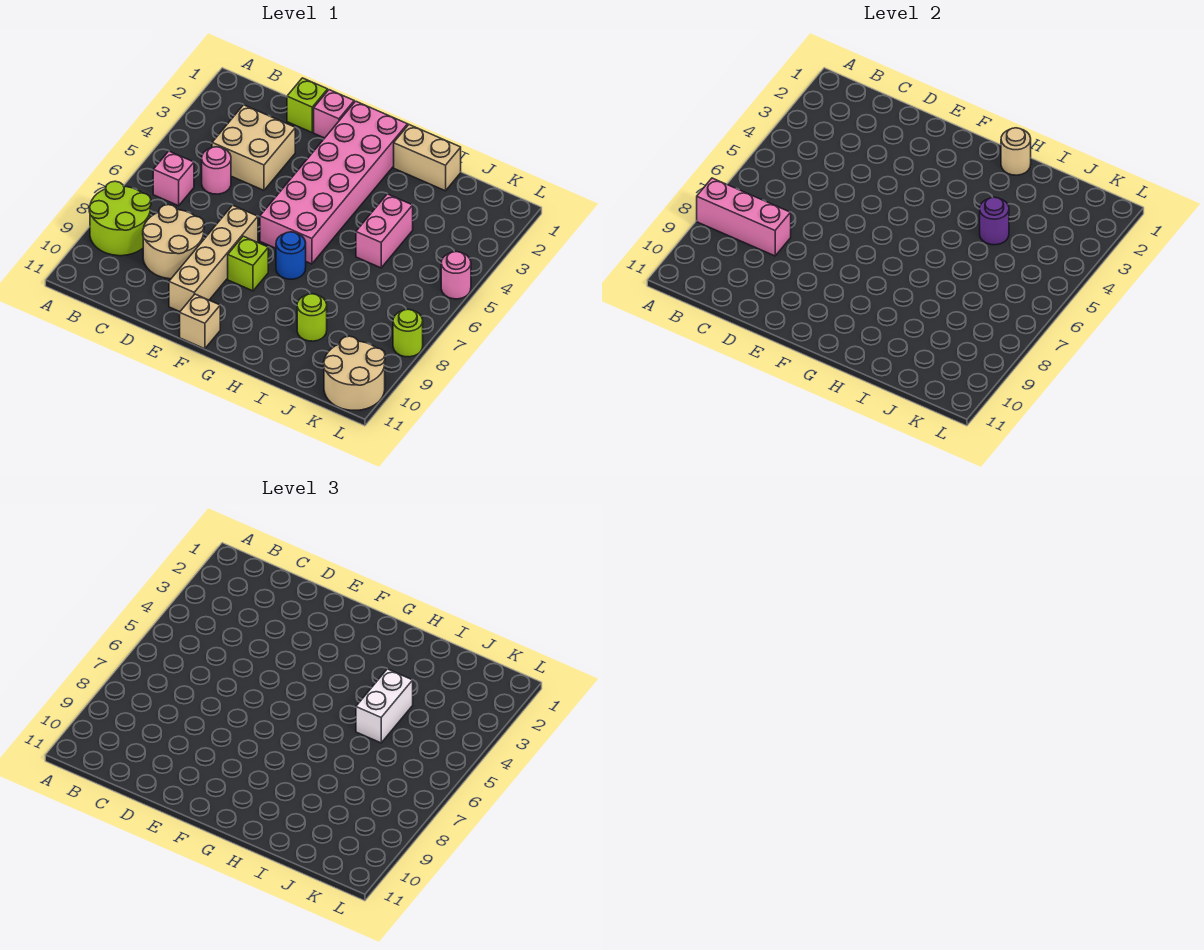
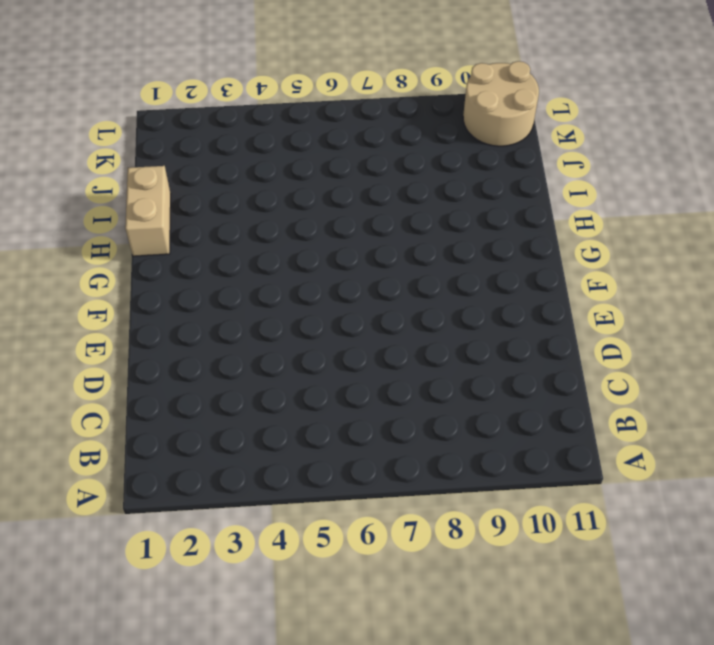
none -> lime 2x2 round brick [89,181,151,256]
none -> pink 1x1 brick [153,151,194,206]
none -> tan 2x2 brick [212,105,295,190]

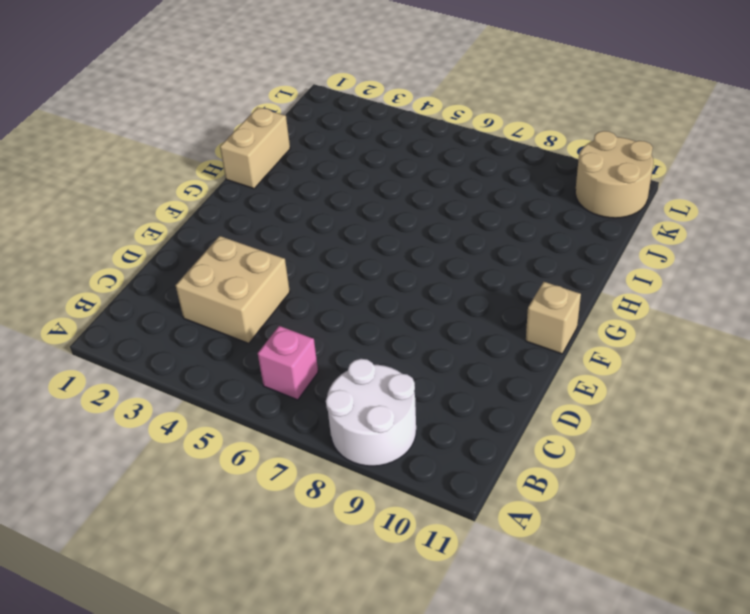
white 2x2 round brick [326,359,416,466] -> lime 2x2 round brick [89,181,151,256]
none -> pink 1x1 round brick [202,147,231,194]
none -> tan 2x2 round brick [143,205,204,279]
none -> lime 1x1 brick [287,78,328,132]

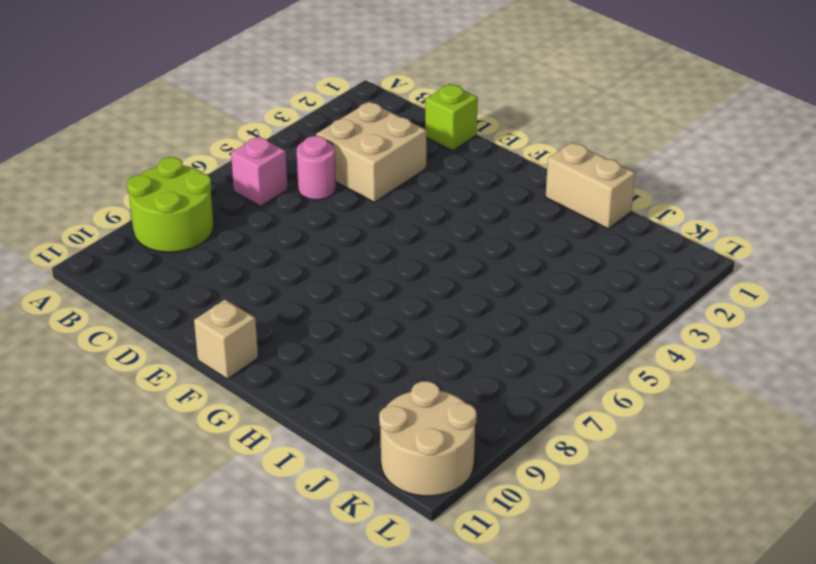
none -> tan 2x2 round brick [143,205,204,279]
none -> pink 1x1 brick [314,90,354,138]
none -> tan 1x4 brick [169,205,258,312]

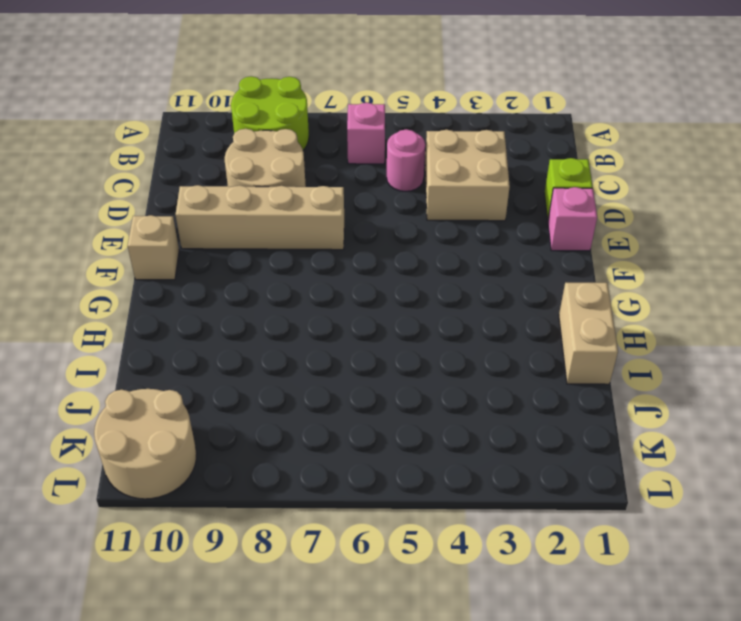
none -> pink 2x6 brick [260,101,408,264]
none -> lime 1x1 brick [228,236,268,291]
none -> blue 1x1 round brick [276,232,306,279]

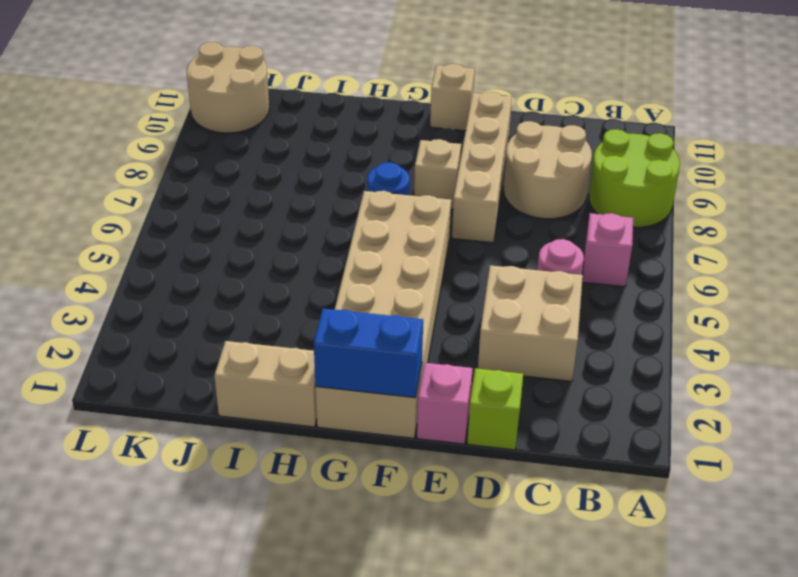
tan 2x6 brick [316,191,451,438] -> pink 2x6 brick [260,101,408,264]
blue 1x2 brick [314,309,423,398] -> none
tan 1x1 brick [414,139,461,210] -> lime 1x1 brick [228,236,268,291]
none -> pink 1x2 brick [356,194,413,268]
none -> lime 1x1 round brick [297,294,327,341]
none -> pink 1x1 round brick [441,252,471,299]

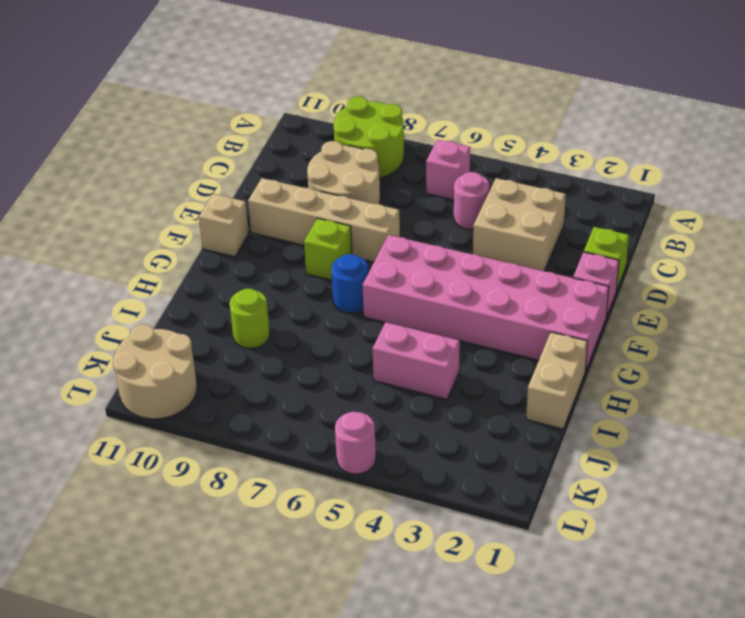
none -> lime 1x1 round brick [393,309,423,357]
none -> pink 1x3 brick [697,178,791,256]
none -> tan 1x1 round brick [1001,128,1031,175]

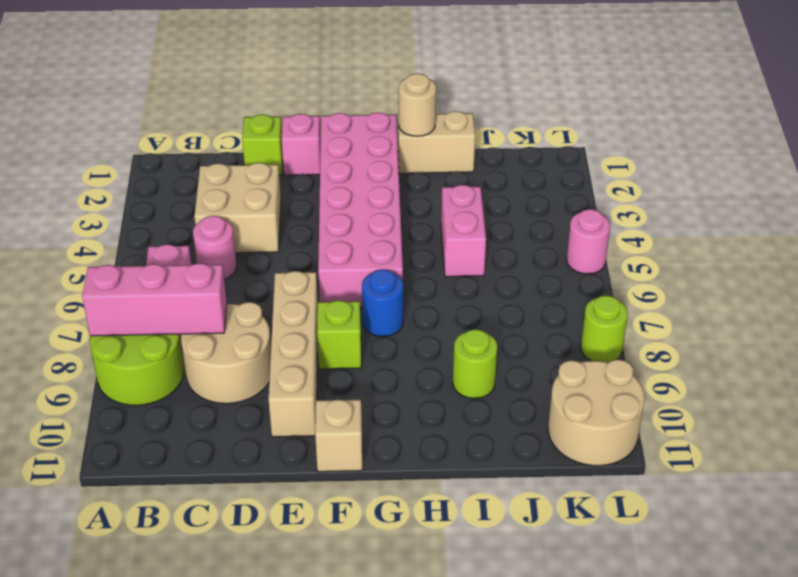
none -> purple 1x1 round brick [980,197,1009,245]
none -> white 1x2 brick [356,669,413,743]

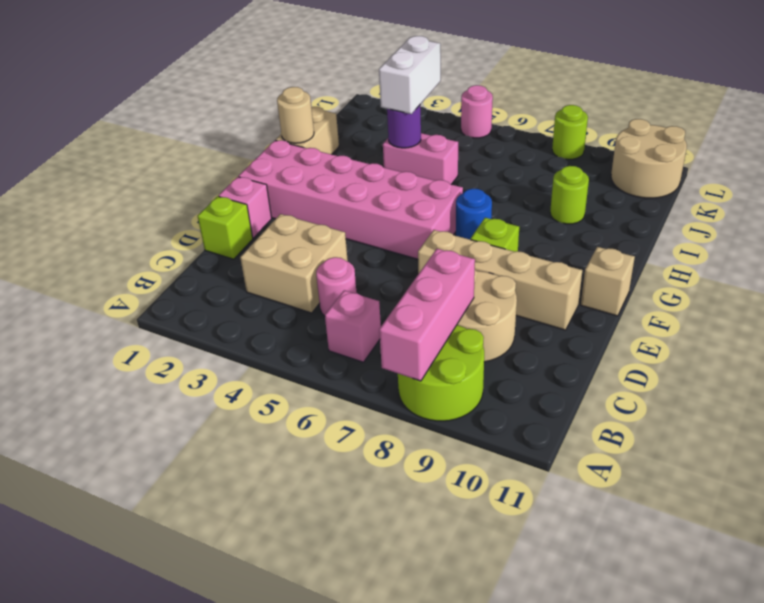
white 1x2 brick [379,36,441,114] -> white 1x2 brick turned to [356,669,413,743]

